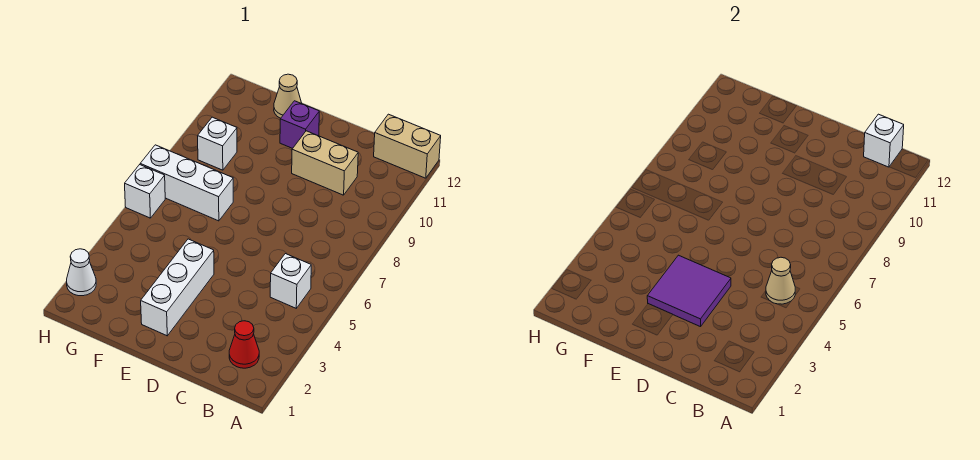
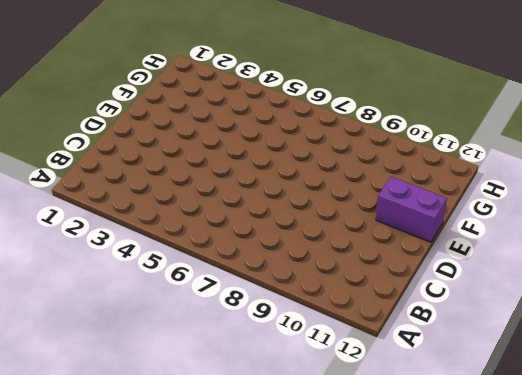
purple 1x2 brick [376,177,447,242] -> purple 1x1 brick [280,101,319,148]
none -> tan 1x2 brick [374,114,441,178]
none -> red 1x1 cone [229,321,259,368]
none -> white 1x1 brick [270,254,311,308]

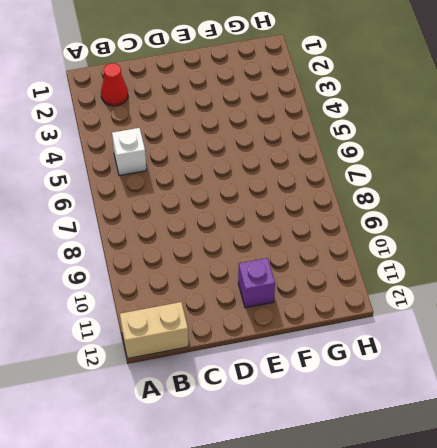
none -> tan 1x2 brick [292,131,358,195]
none -> white 1x3 brick [141,239,214,336]
none -> white 1x3 brick [140,145,233,221]

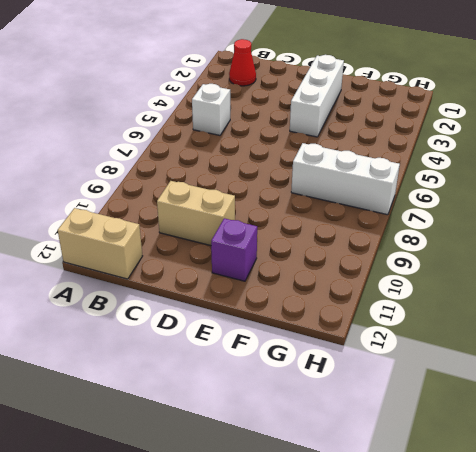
none -> tan 1x1 cone [274,74,302,118]
none -> white 1x1 brick [198,117,237,170]
none -> white 1x1 cone [67,249,96,296]

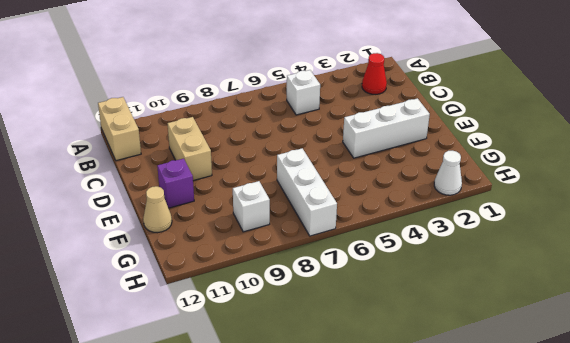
none -> white 1x1 brick [125,165,165,218]
none -> tan 1x1 cone [766,257,795,304]
none -> white 1x1 brick [864,114,904,167]

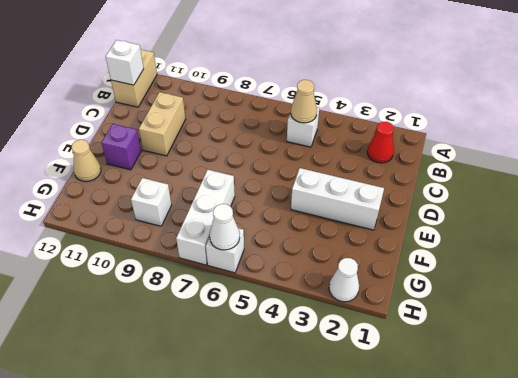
white 1x1 cone [210,204,240,250] -> none
none -> purple 2x2 tile [647,255,731,327]

